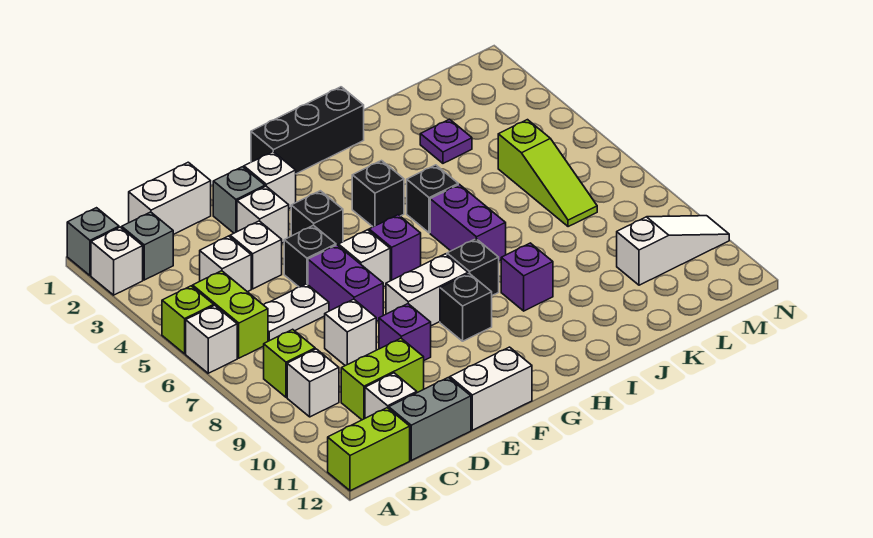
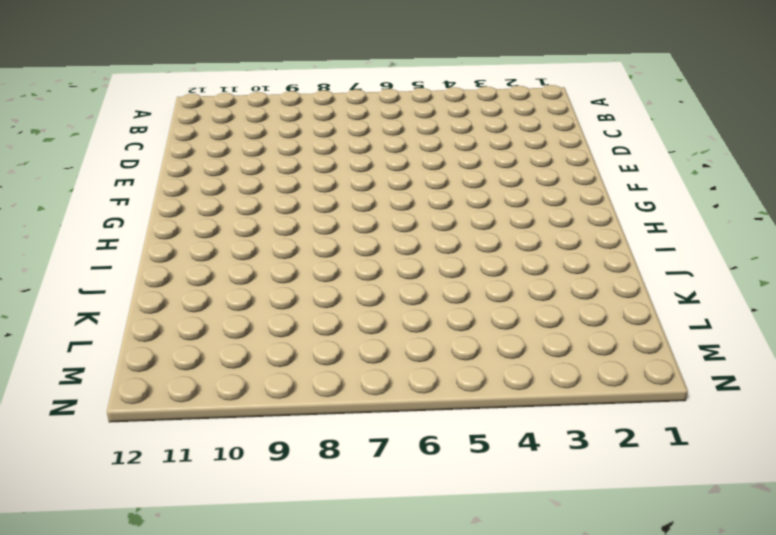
none -> grey 1x1 brick [67,208,119,276]
none -> white 1x1 brick [91,227,143,295]
none -> lime 1x1 brick [162,286,214,354]
none -> white 1x1 brick [186,305,237,373]

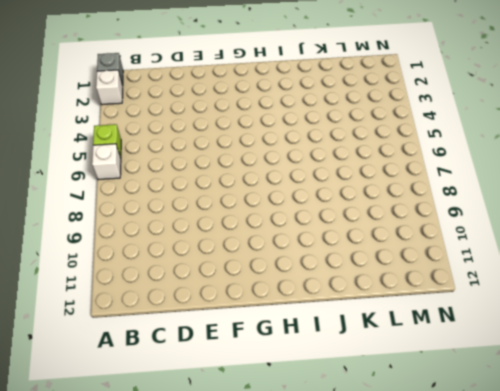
none -> lime 1x2 brick [328,408,410,491]
none -> grey 1x1 brick [122,212,173,280]
none -> lime 1x2 brick [193,271,268,358]
none -> lime 1x1 brick [264,329,315,397]

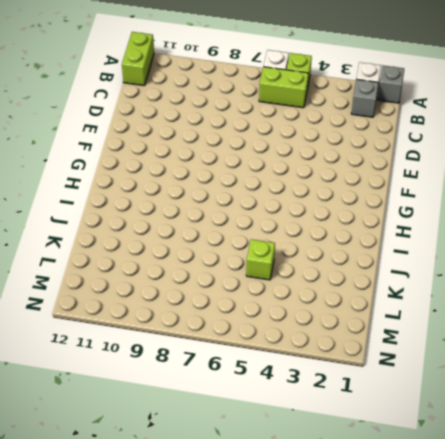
lime 1x1 brick [246,239,275,280] -> lime 1x1 brick moved to [264,329,315,397]
none -> white 1x1 brick [287,349,339,417]
none -> white 1x2 brick [129,162,211,235]
none -> white 1x1 brick [200,236,251,292]
none -> white 1x2 plate [264,284,329,341]

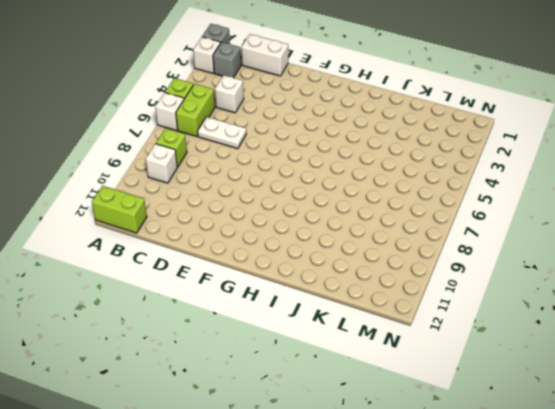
none -> lime 1x2 brick [341,338,424,420]
none -> white 1x1 brick [365,373,417,418]
none -> grey 1x2 brick [389,377,471,460]
none -> white 1x1 brick [230,221,282,289]

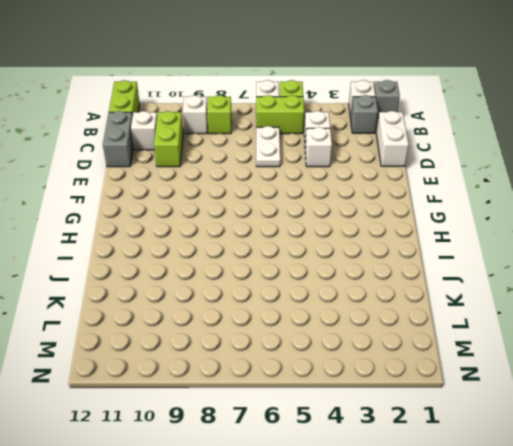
none -> white 1x1 brick [325,299,376,366]
none -> grey 1x1 brick [213,167,265,233]
none -> white 1x1 brick [237,186,289,243]
none -> black 1x1 brick [284,225,336,287]

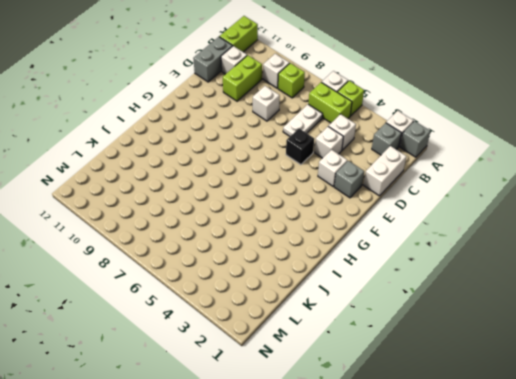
none -> purple 1x2 brick [308,245,383,322]
none -> purple 1x1 brick [379,304,431,360]
none -> white 1x2 brick [450,347,532,430]
none -> white 1x1 brick [244,152,296,208]

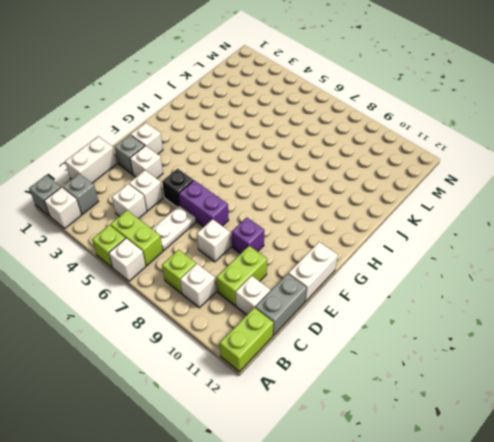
none -> black 1x1 brick [291,191,343,246]
none -> white 1x1 brick [339,230,390,287]
none -> white 1x2 brick [386,254,468,326]
none -> black 1x3 brick [251,87,364,174]

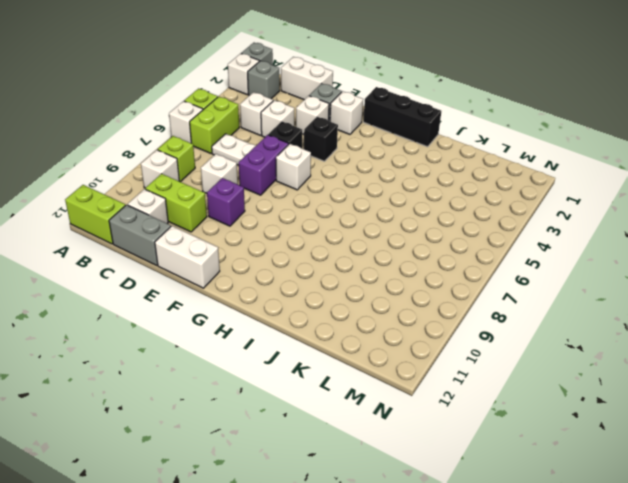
none -> white 1x2 brick [386,254,468,326]
none -> purple 1x1 brick [369,215,421,281]
none -> black 1x1 brick [440,273,492,341]
none -> black 1x1 brick [352,161,404,227]

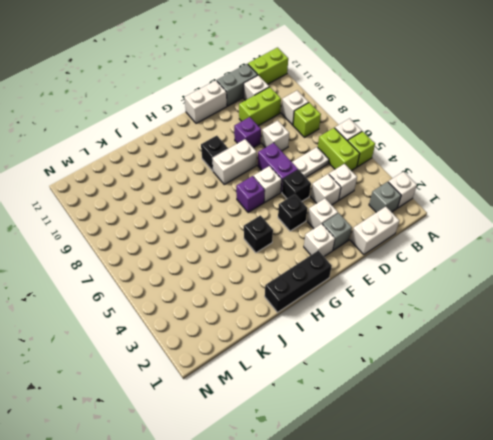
none -> grey 1x1 brick [67,208,119,276]
none -> black 1x1 brick [447,239,499,295]
none -> black 1x1 brick [407,165,458,233]
none -> purple 1x2 brick [430,184,506,261]

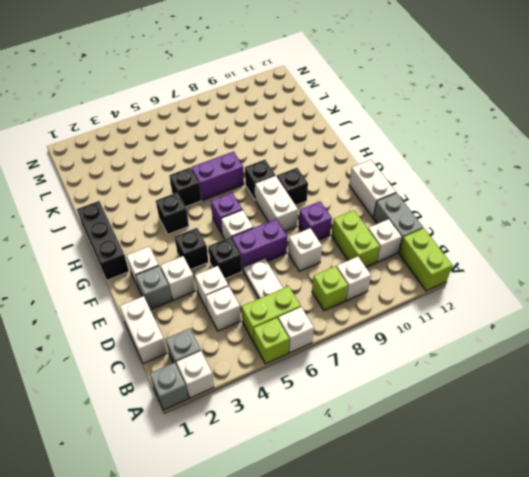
none -> purple 1x1 brick [501,243,553,311]
none -> purple 1x1 plate [420,119,472,163]
none -> lime 1x3 slope [498,120,597,227]
none -> white 1x3 slope [617,216,729,285]

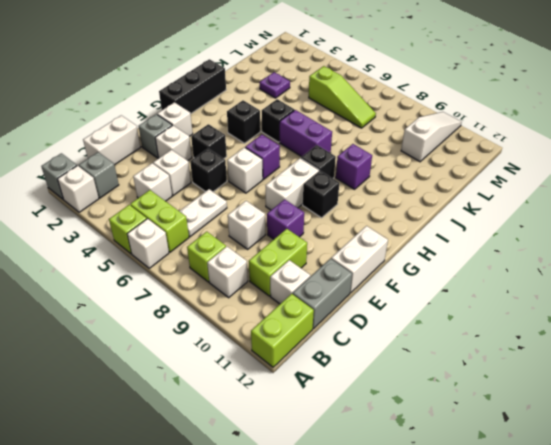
none -> purple 1x2 brick [308,245,383,322]

